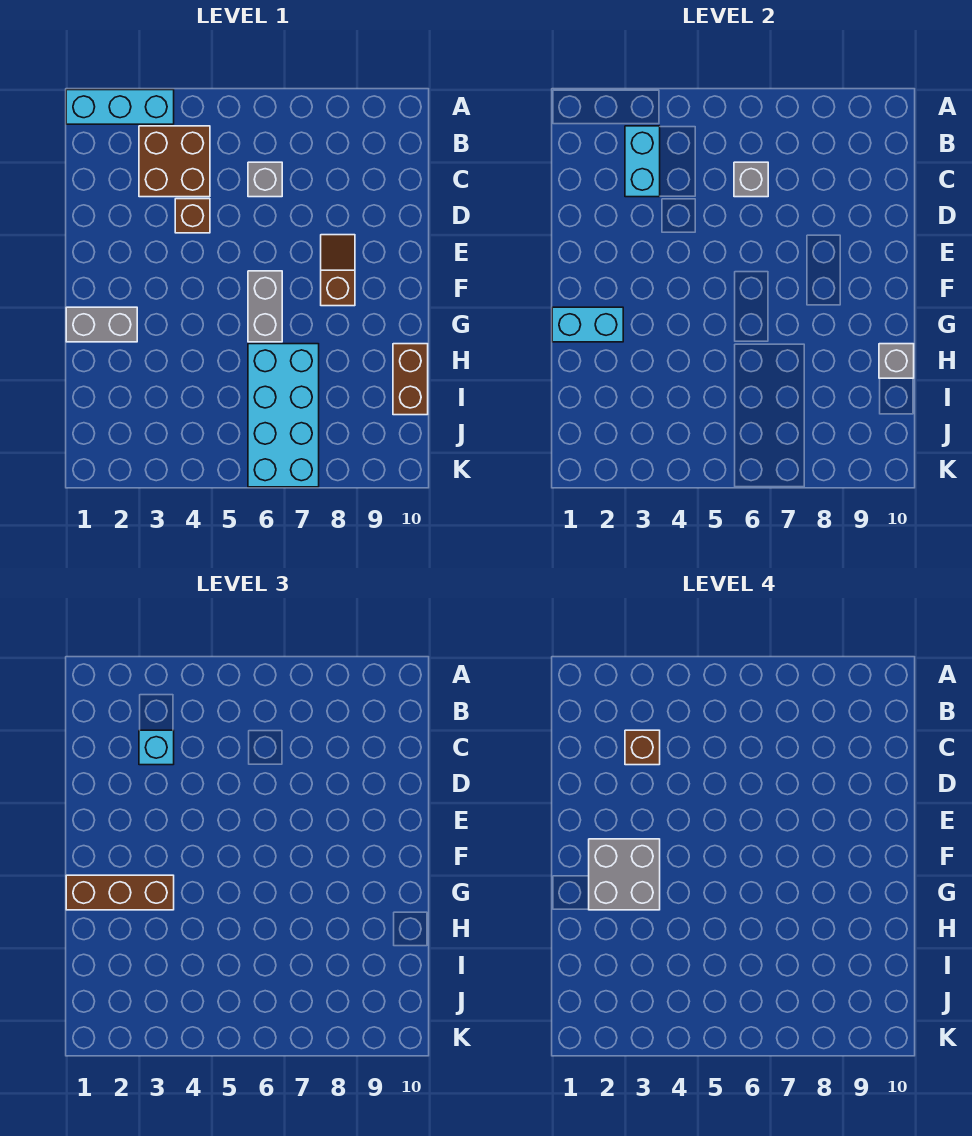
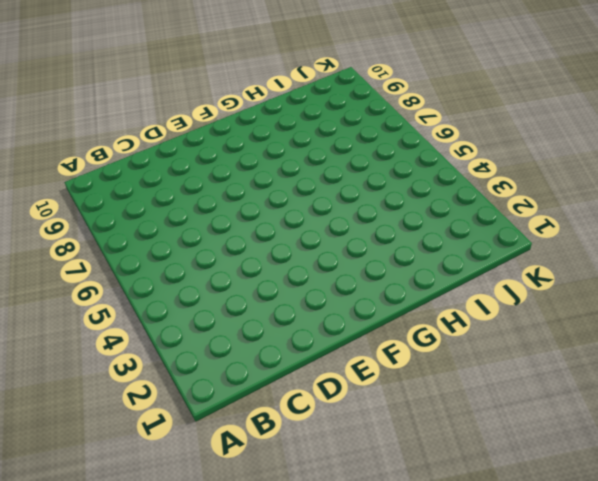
none -> cyan 1x3 brick [66,90,174,124]
none -> brown 2x2 brick [139,126,210,197]
none -> grey 1x1 brick [248,162,282,197]

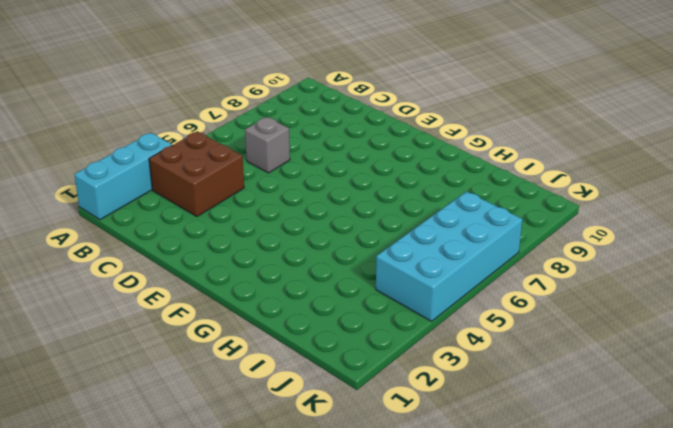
cyan 2x4 brick [376,192,522,321] -> cyan 2x4 brick turned to [248,344,319,487]
none -> brown 1x1 brick [175,199,210,233]
none -> brown 1x2 slope [321,235,355,306]
none -> grey 1x2 brick [248,271,282,342]

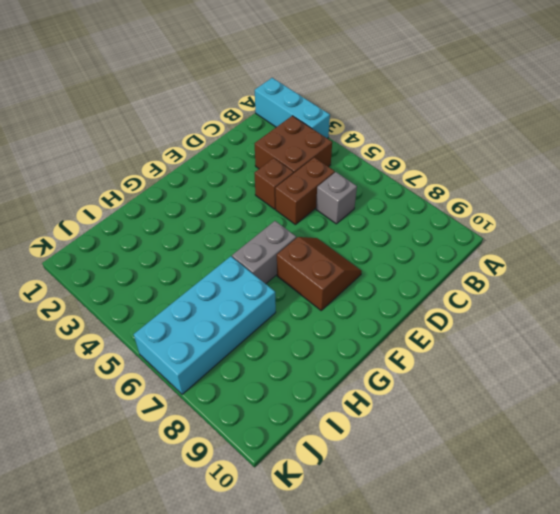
brown 1x2 brick [275,157,335,225] -> brown 1x2 brick moved to [393,344,428,415]
brown 2x2 slope [277,237,362,310] -> brown 1x2 slope [321,235,355,306]
none -> grey 1x2 brick [66,307,137,342]
none -> cyan 1x2 brick [625,126,660,197]
none -> grey 1x1 brick [734,162,768,197]

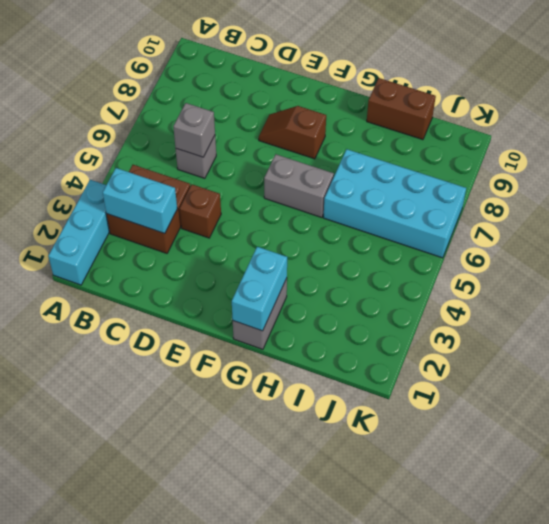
none -> grey 1x1 brick [879,344,914,378]
none -> cyan 1x1 brick [139,730,174,765]
none -> brown 1x3 brick [66,875,174,910]

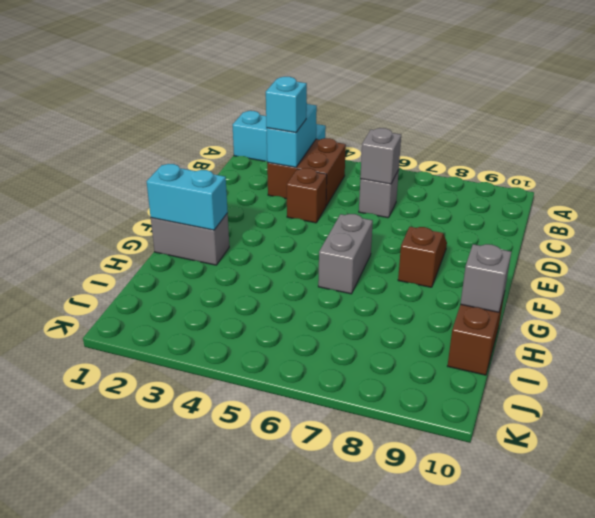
none -> cyan 2x4 brick [248,344,319,487]
none -> brown 1x3 brick [66,875,174,910]
none -> brown 1x1 brick [625,730,660,765]

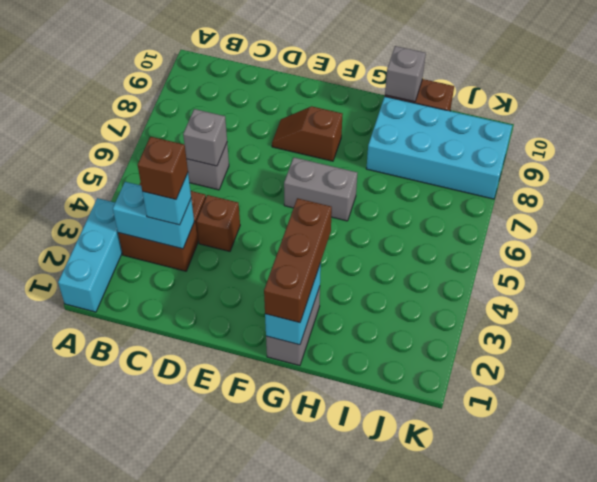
cyan 2x4 brick [366,96,512,199] -> cyan 2x4 brick moved to [248,344,319,487]
none -> grey 2x2 brick [589,839,660,910]

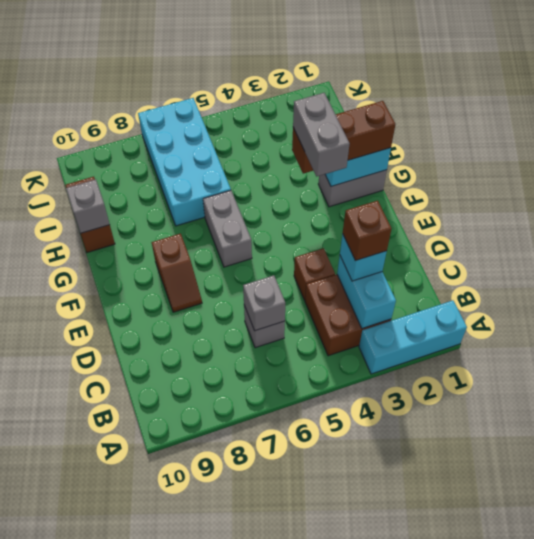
grey 1x2 brick [293,93,350,177] -> grey 2x2 brick [589,839,660,910]

